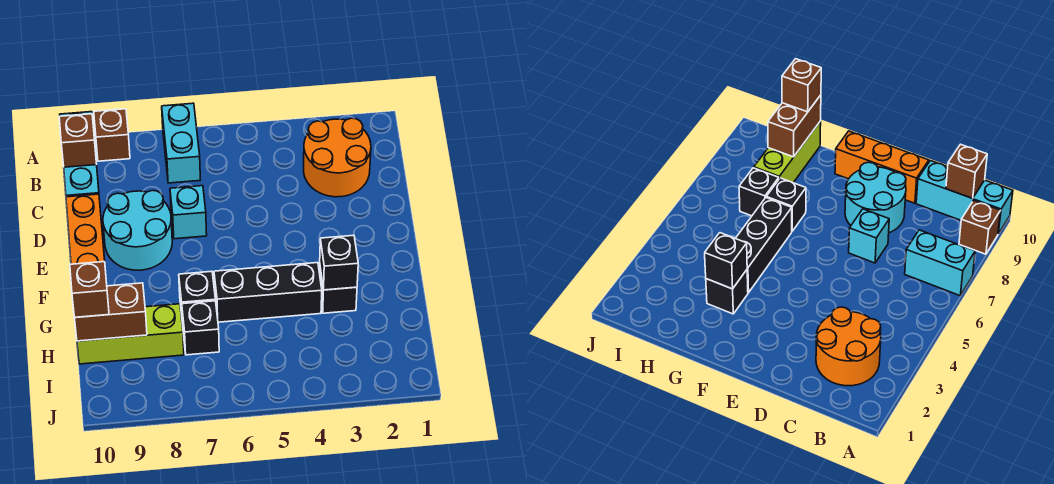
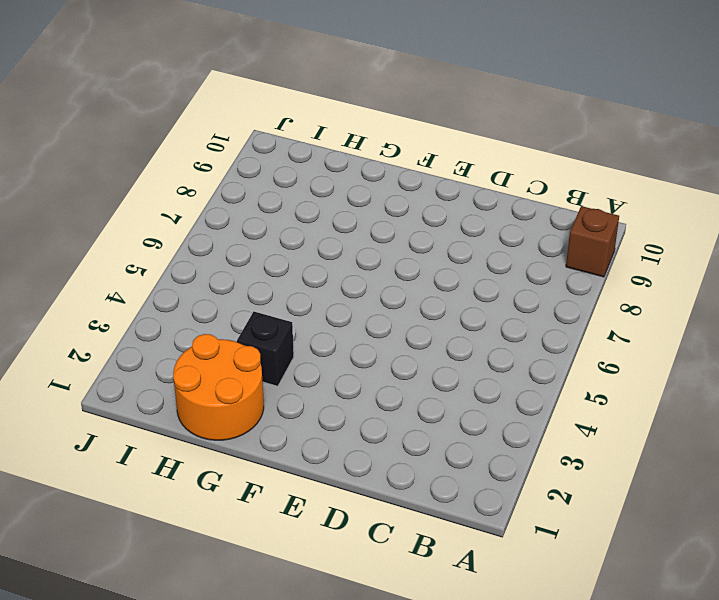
orange 2x2 round brick [173,334,264,440] -> orange 2x2 round brick moved to [304,118,371,197]
none -> cyan 1x2 brick [162,103,200,183]
none -> cyan 1x3 brick [60,112,99,197]
none -> cyan 1x1 brick [170,186,207,239]

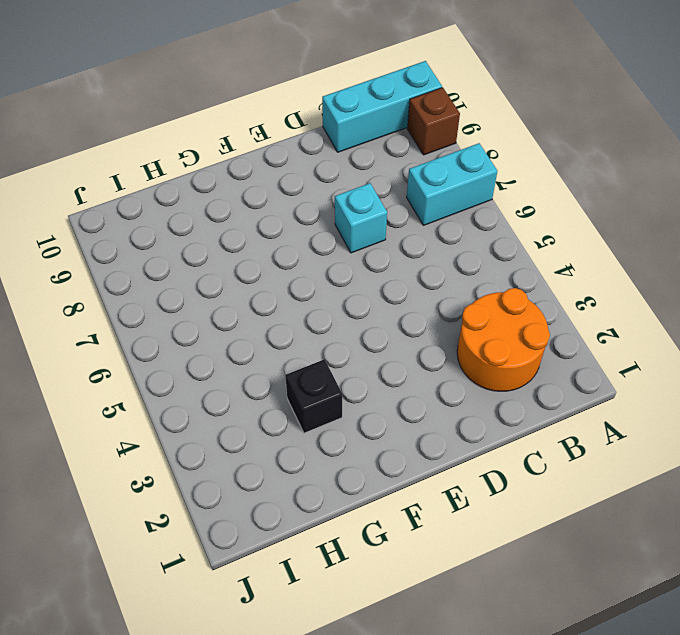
none -> cyan 2x2 round brick [103,190,172,270]
none -> orange 1x3 brick [66,194,105,264]
none -> black 1x3 brick [214,263,322,322]

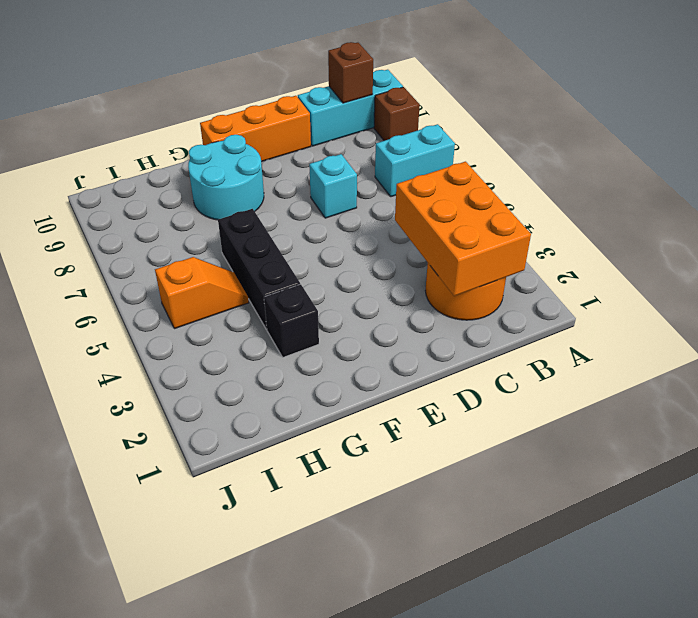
orange 2x3 brick [395,162,531,296] -> none
cyan 2x2 round brick [188,135,264,220] -> cyan 2x2 round brick moved to [103,190,172,270]
orange 1x2 slope [155,257,249,329] -> none
none -> black 1x1 brick [179,271,215,324]
none -> black 1x1 brick [182,301,219,355]
none -> lime 1x3 brick [77,304,184,364]

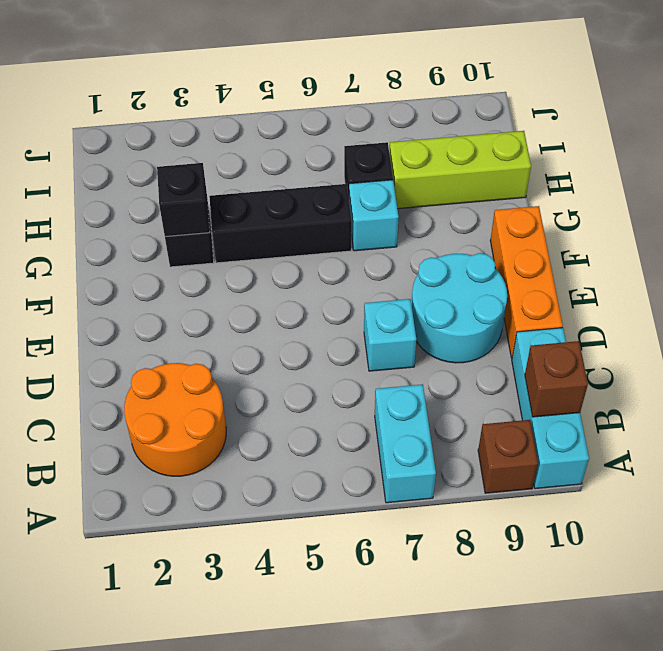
cyan 1x1 brick [349,180,399,251] -> black 1x1 brick [179,271,215,324]
none -> brown 1x2 brick [75,283,147,341]
none -> brown 1x1 brick [70,262,109,317]

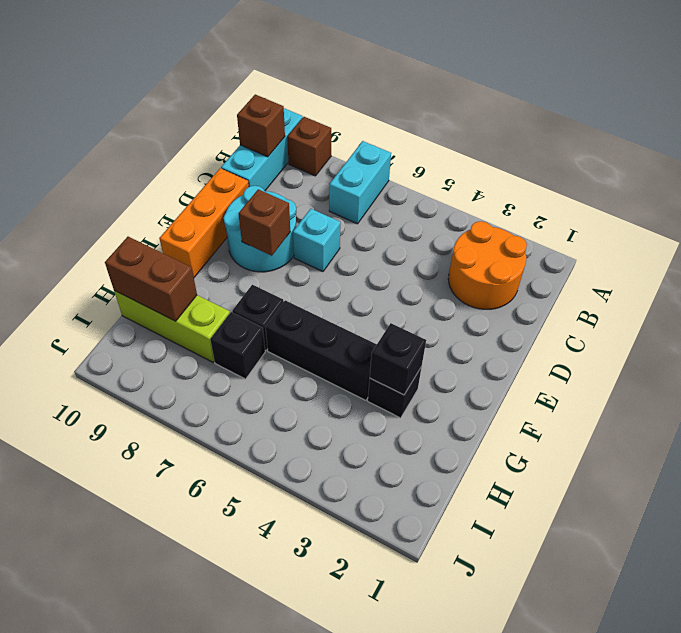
brown 1x1 brick [238,189,290,256] -> brown 1x1 brick moved to [70,262,109,317]

